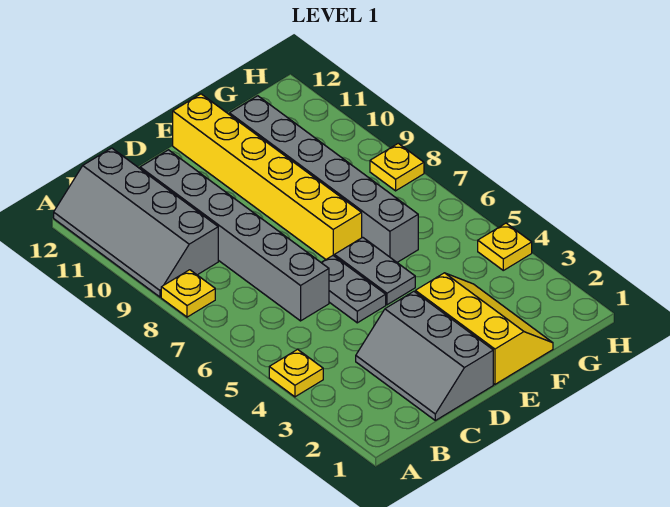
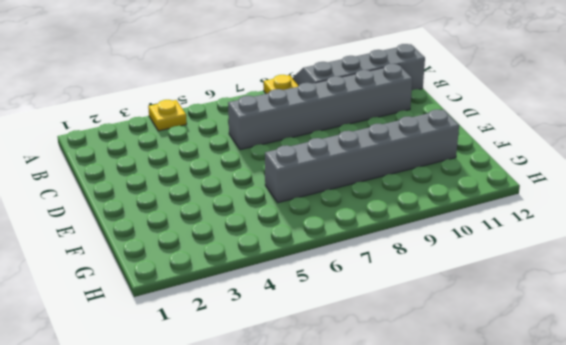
none -> grey 2x3 slope [356,291,493,420]
none -> grey 1x2 plate [321,256,386,323]
none -> yellow 2x3 slope [415,273,553,384]

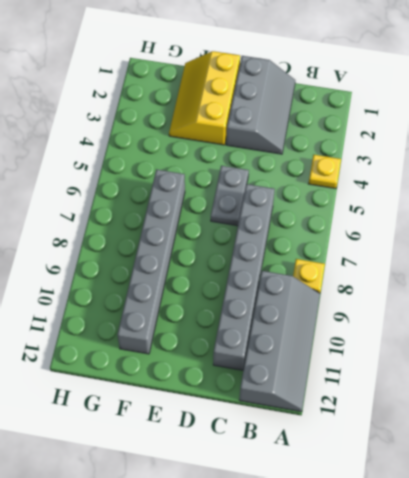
none -> grey 1x2 plate [334,237,415,305]
none -> yellow 1x6 brick [173,94,362,259]
none -> yellow 1x1 plate [478,223,532,270]

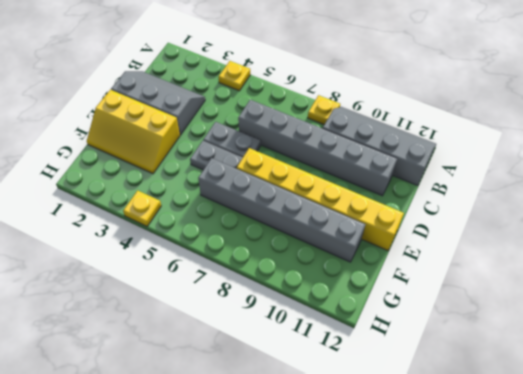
none -> yellow 1x1 plate [370,143,424,191]

